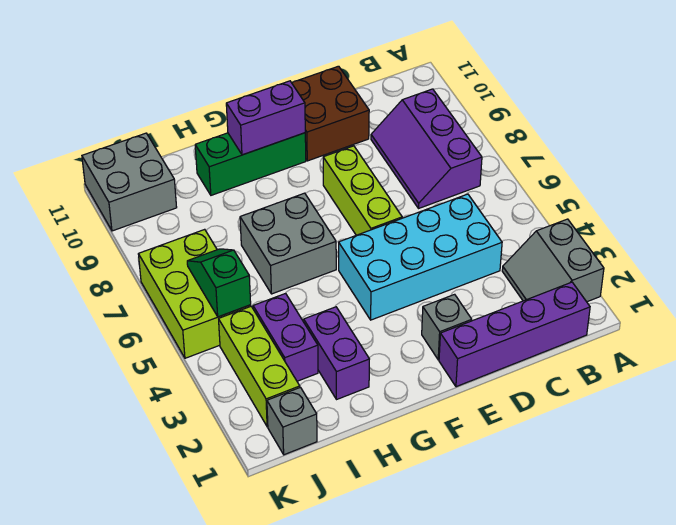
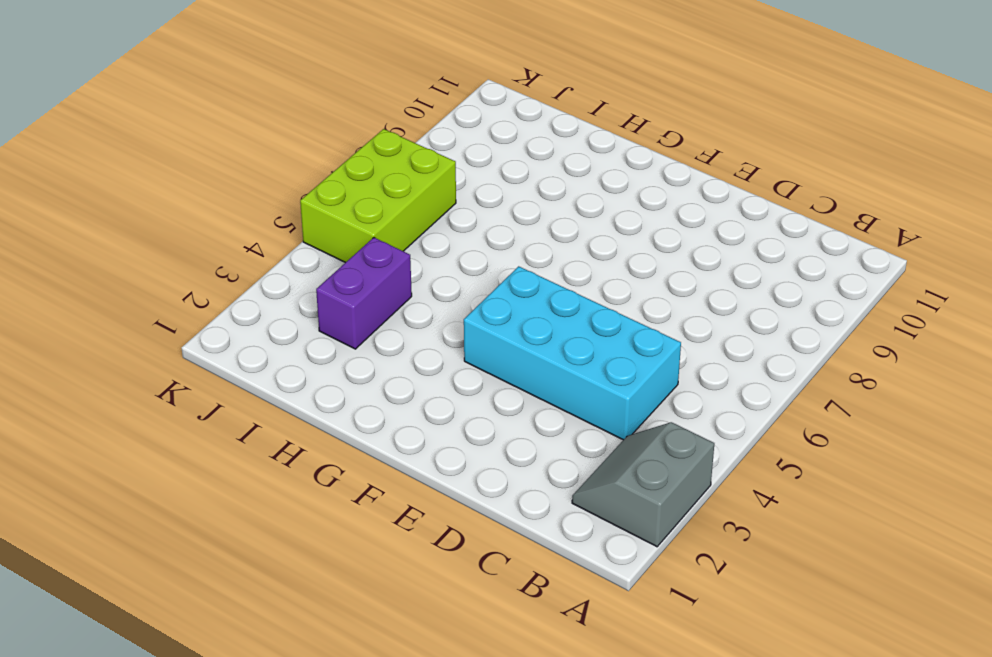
none -> purple 1x4 brick [439,282,590,387]
none -> purple 2x3 slope [371,89,482,208]
none -> brown 2x2 brick [292,66,369,161]

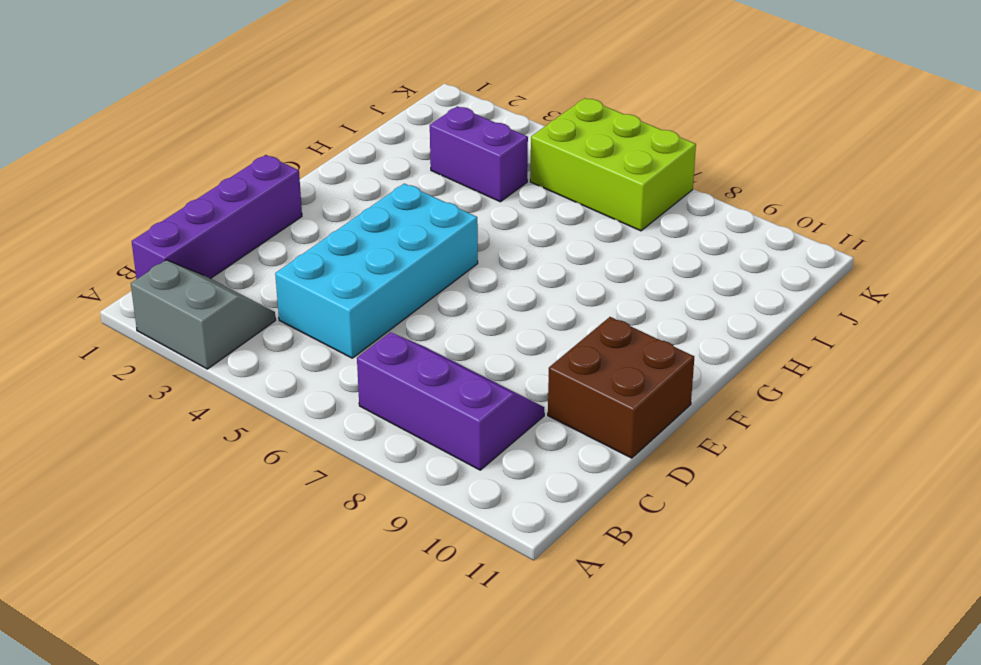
none -> grey 1x1 brick [422,294,472,360]
none -> lime 1x3 brick [323,146,402,235]
none -> green 1x3 brick [195,133,306,195]

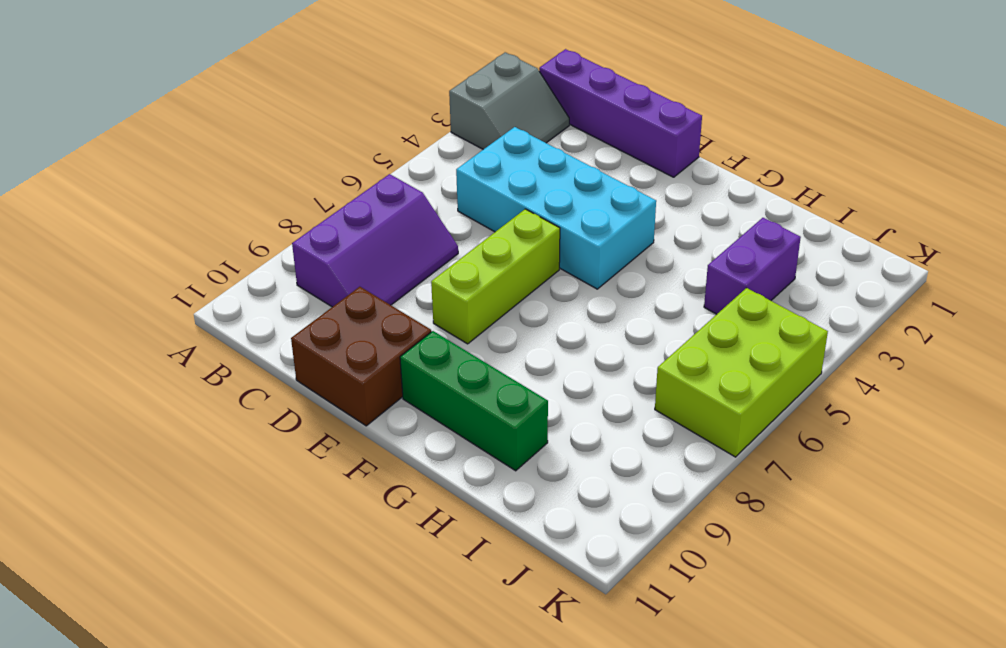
none -> grey 1x1 brick [422,294,472,360]
none -> grey 2x2 brick [240,193,336,294]
none -> purple 1x2 brick [304,307,369,400]

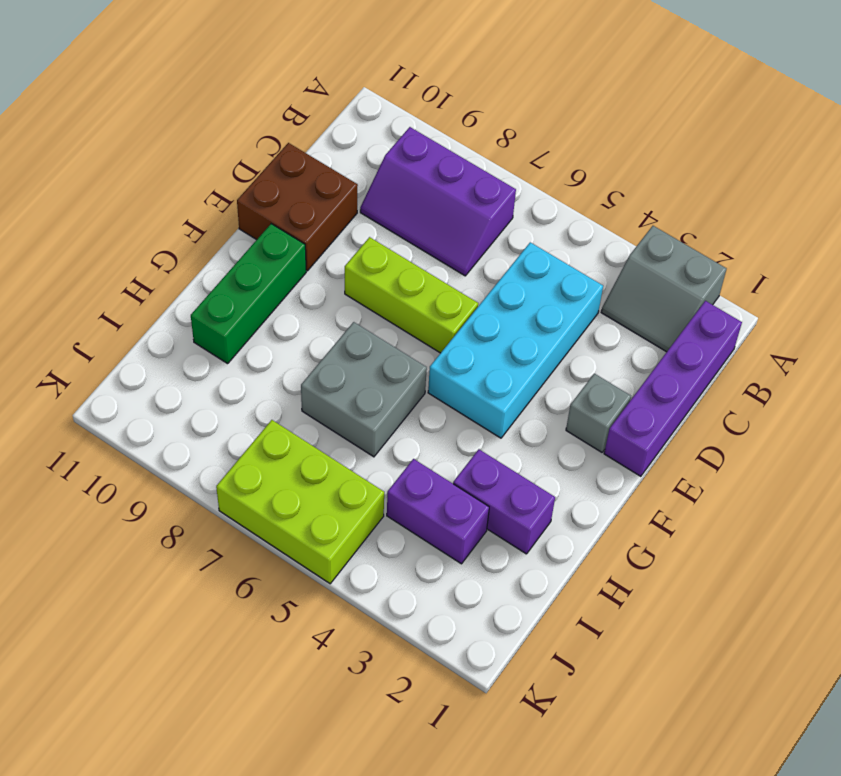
none -> grey 1x1 brick [267,387,317,455]
none -> lime 1x3 brick [219,306,300,427]
none -> grey 2x2 brick [82,133,177,231]

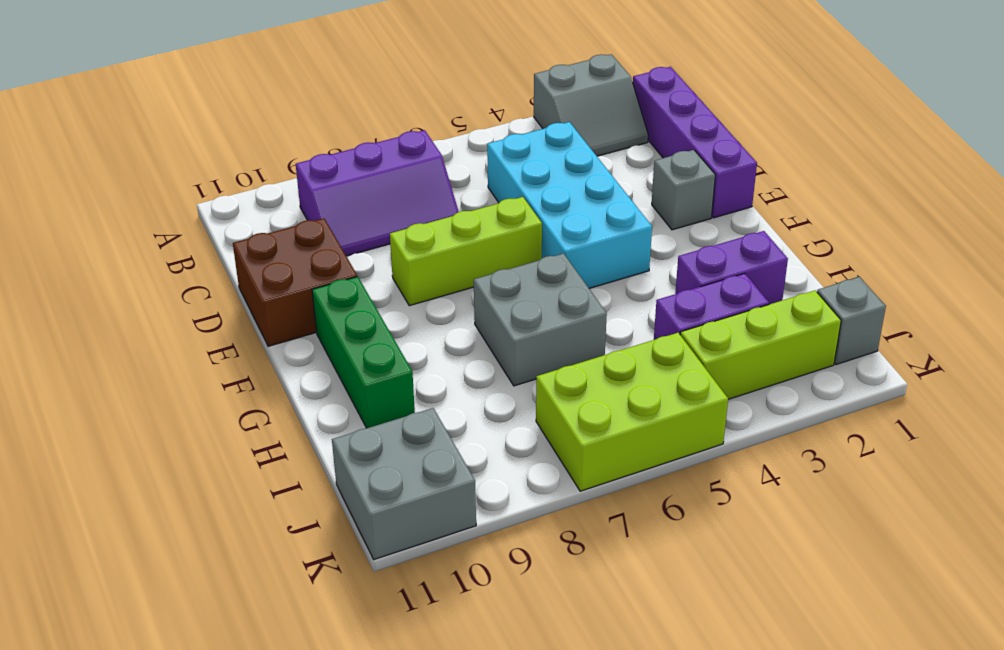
none -> purple 1x2 brick [226,81,305,155]
none -> green 1x2 slope [187,249,251,317]

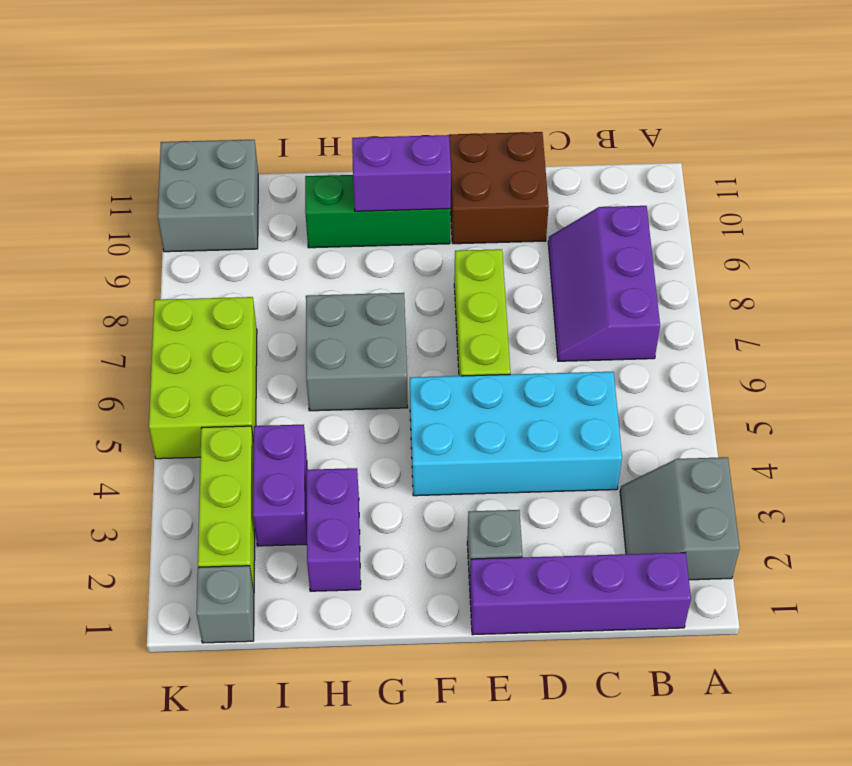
none -> green 1x2 slope [187,249,251,317]

